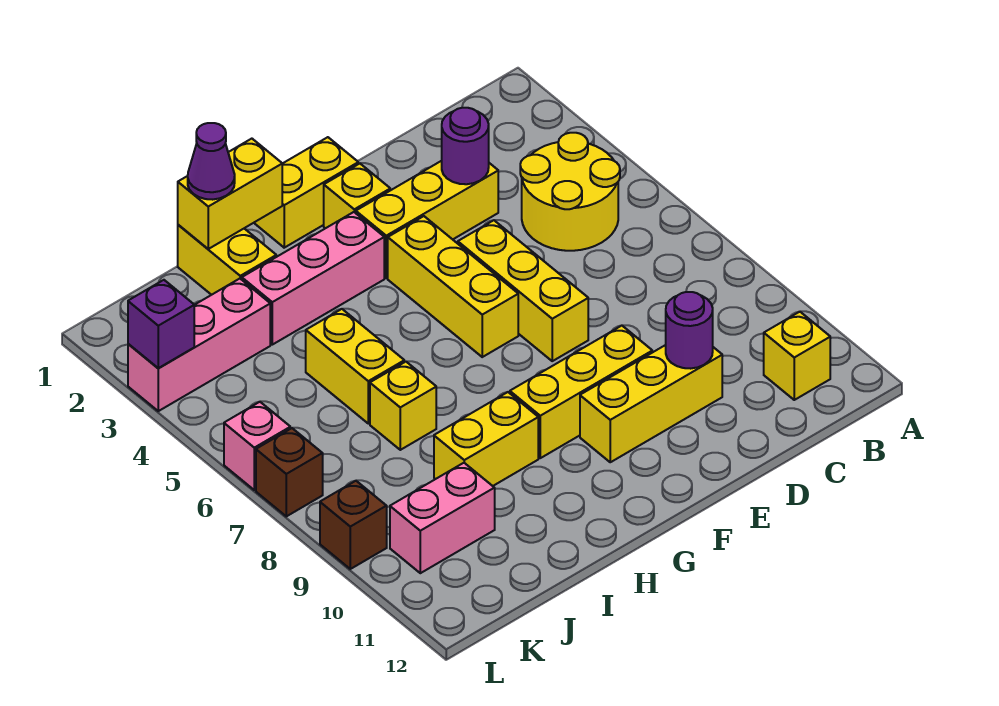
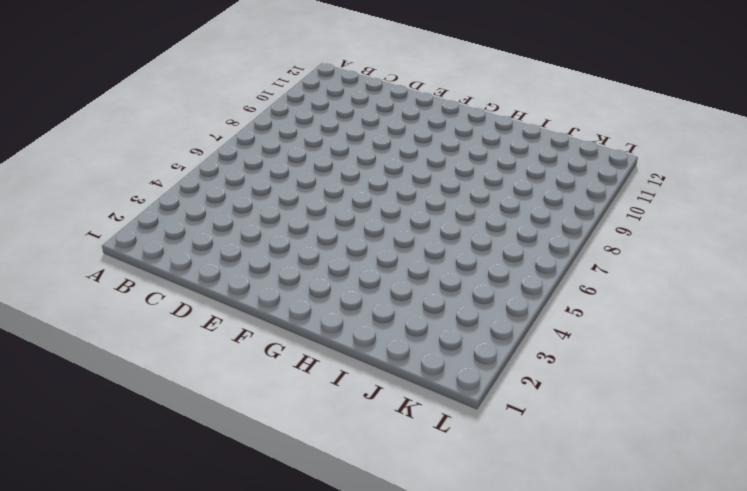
none -> yellow 2x2 round brick [520,133,620,251]
none -> yellow 1x1 brick [764,312,830,400]
none -> yellow 1x3 brick [356,161,498,278]

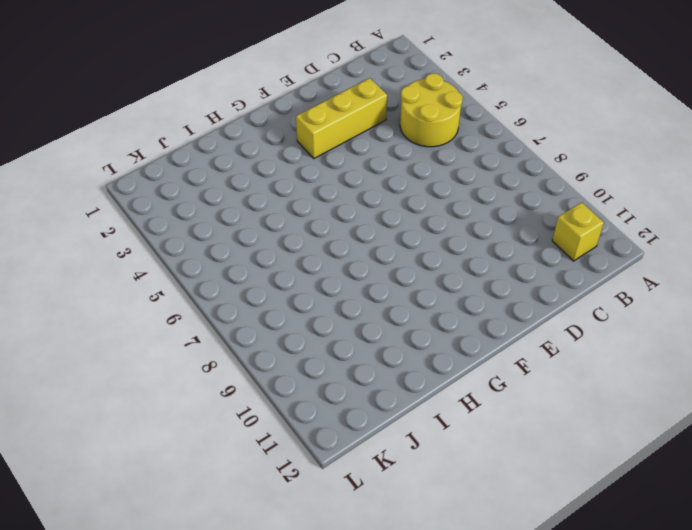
none -> yellow 1x3 brick [580,345,722,462]
none -> yellow 1x3 brick [458,220,588,361]
none -> yellow 1x3 brick [510,326,652,458]

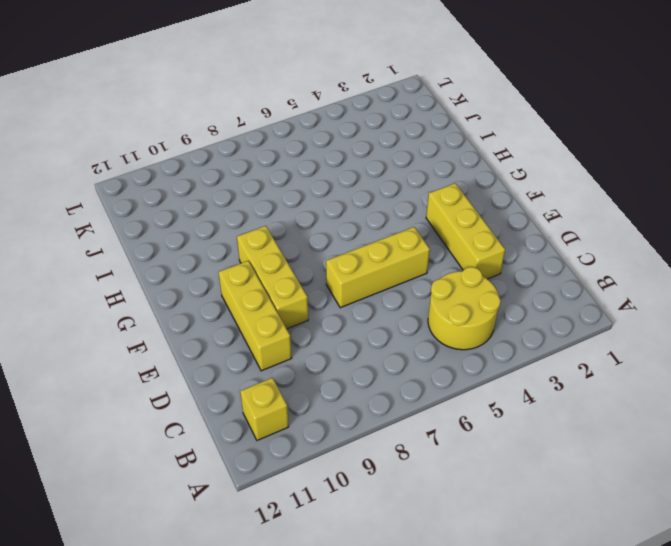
none -> yellow 1x2 brick [254,137,358,248]
none -> yellow 1x1 brick [324,163,390,228]
none -> yellow 1x3 brick [388,216,518,357]

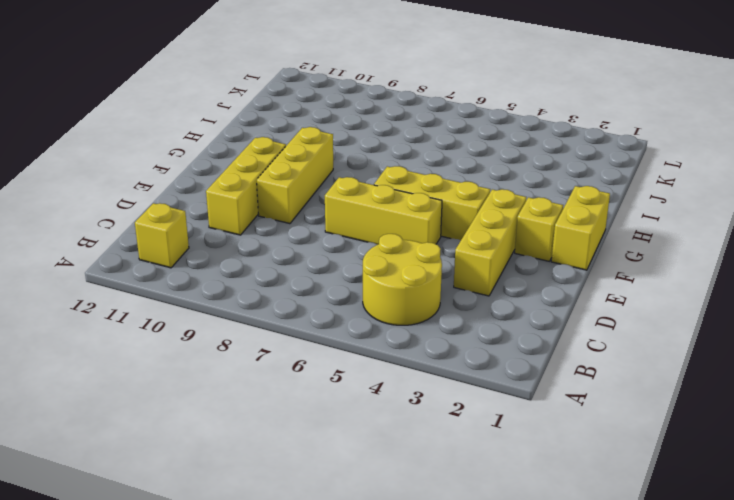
none -> pink 1x3 brick [242,212,384,345]
none -> yellow 1x2 brick [434,392,538,486]
none -> yellow 1x2 brick [178,225,276,295]

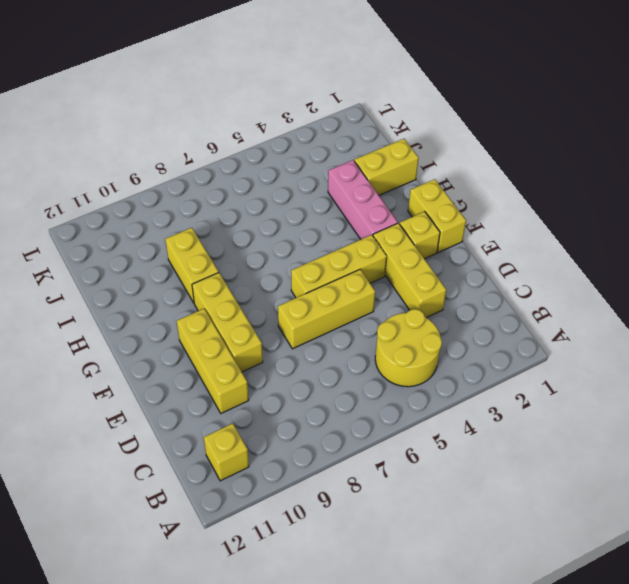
none -> yellow 1x2 brick [306,309,404,424]
none -> yellow 1x1 brick [370,362,436,450]
none -> pink 1x3 brick [128,279,270,411]

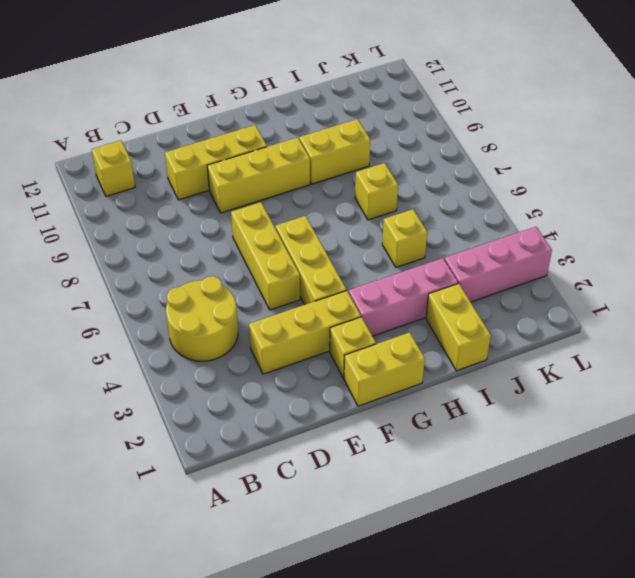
yellow 1x1 brick [382,209,427,267] -> yellow 1x2 brick [306,309,404,424]
none -> pink 1x2 brick [390,463,495,573]
none -> pink 1x1 brick [224,402,290,490]
none -> brown 1x1 brick [256,428,323,516]

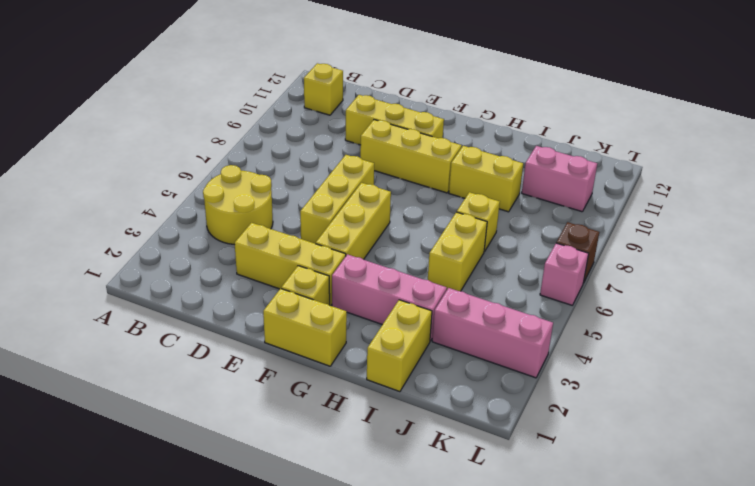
none -> brown 1x1 brick [320,481,387,569]
none -> purple 1x1 round brick [442,108,489,184]
none -> purple 1x1 round brick [666,292,713,369]

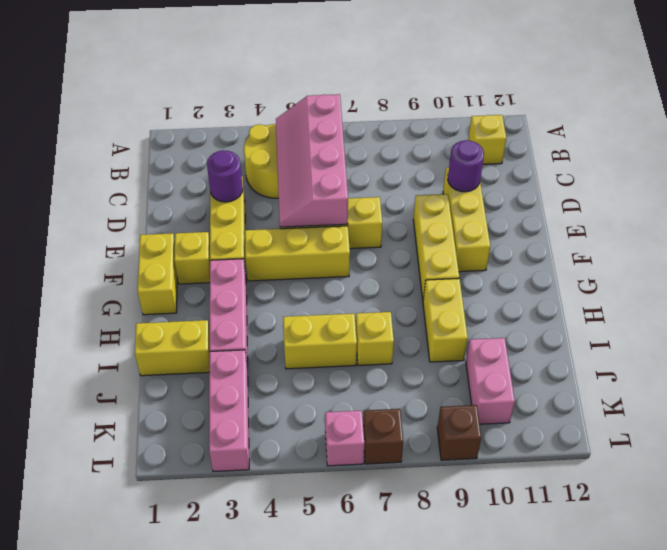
pink 2x4 slope [276,94,348,227] -> none
none -> yellow 1x2 brick [178,139,282,249]
none -> purple 1x1 brick [128,280,194,368]
none -> purple 1x1 cone [188,123,235,200]

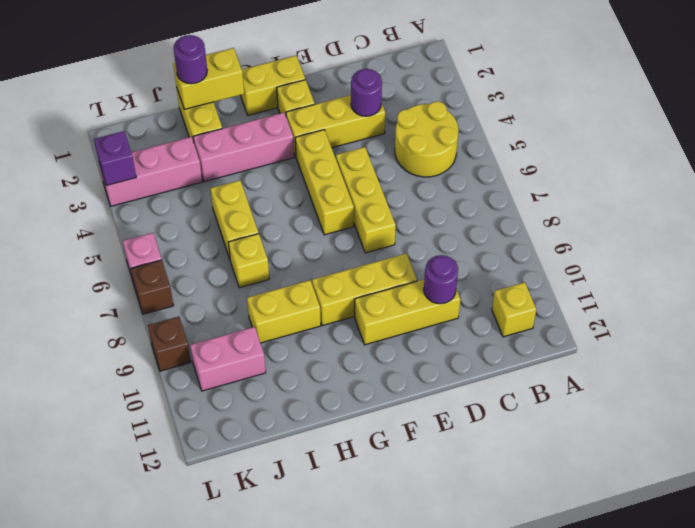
purple 1x1 round brick [173,35,207,84] -> purple 1x1 cone [188,123,235,200]

